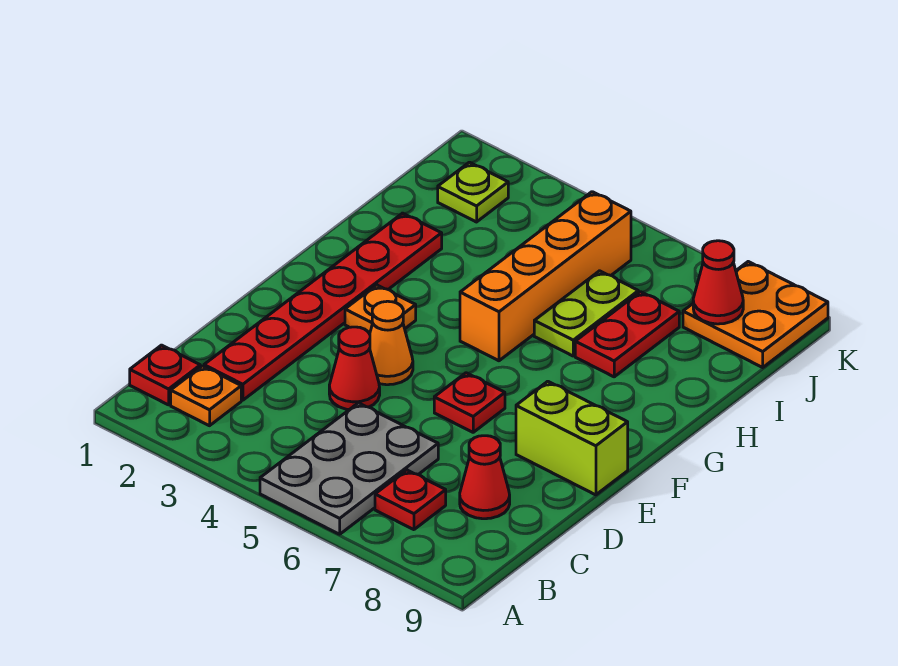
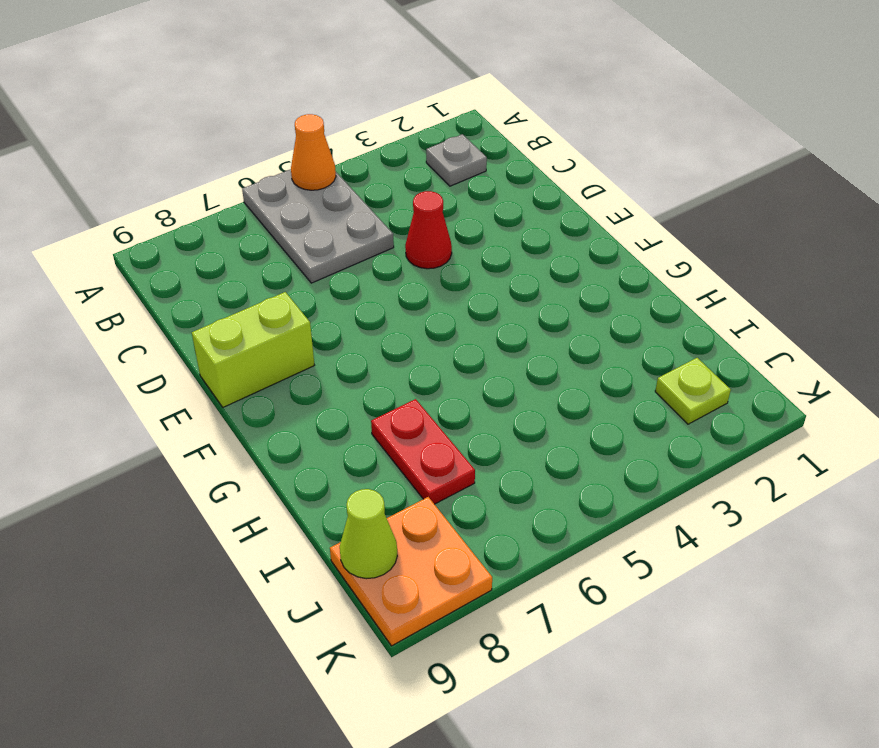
orange 1x1 cone [291,114,336,190] -> orange 1x1 cone moved to [370,301,413,385]
grey 1x1 plate [426,134,487,186] -> orange 1x1 plate [171,366,241,426]
lime 1x1 cone [340,489,397,579] -> none
none -> red 1x1 plate [130,345,200,405]
none -> red 1x1 plate [375,470,446,530]
none -> red 1x6 plate [204,213,442,400]

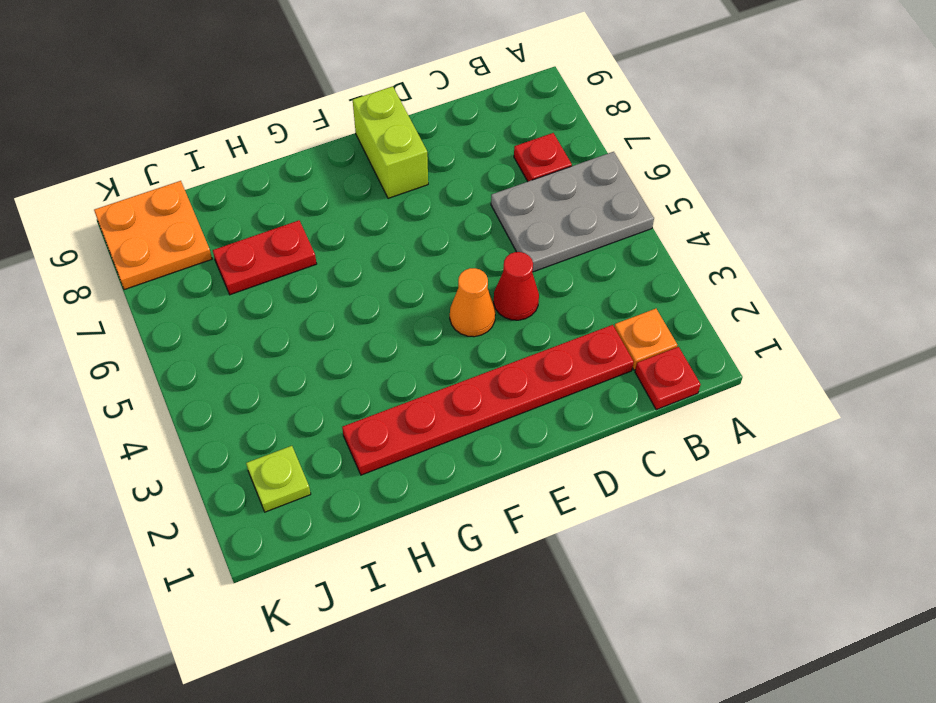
none -> red 1x1 cone [460,436,510,519]
none -> red 1x1 plate [434,373,505,432]
none -> orange 1x1 plate [345,285,416,334]

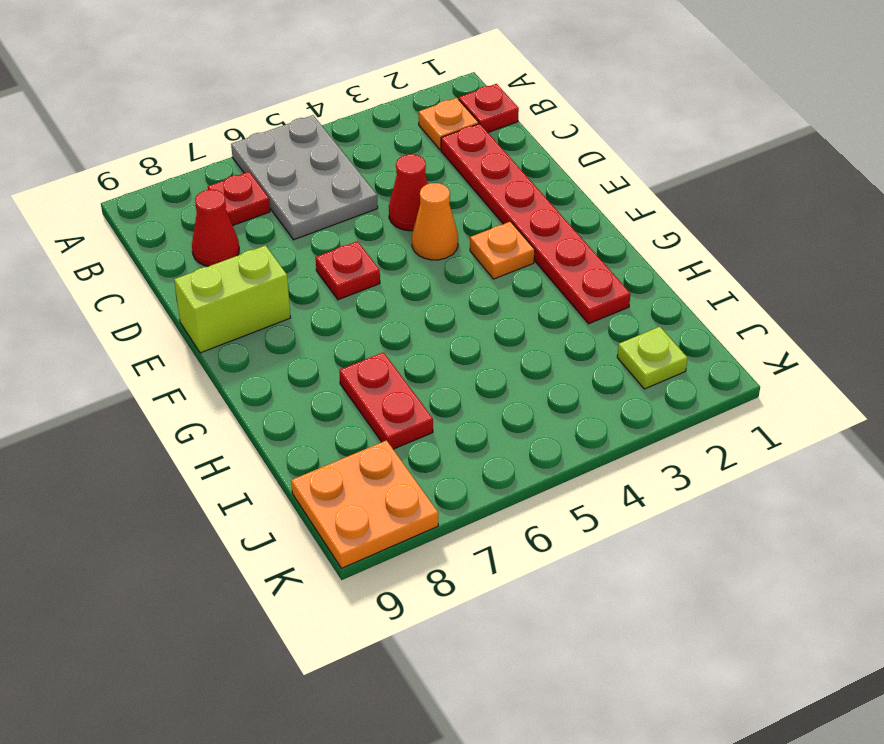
none -> orange 1x4 brick [460,192,631,361]
none -> lime 1x2 plate [534,271,638,356]
none -> red 1x1 cone [693,241,743,324]

